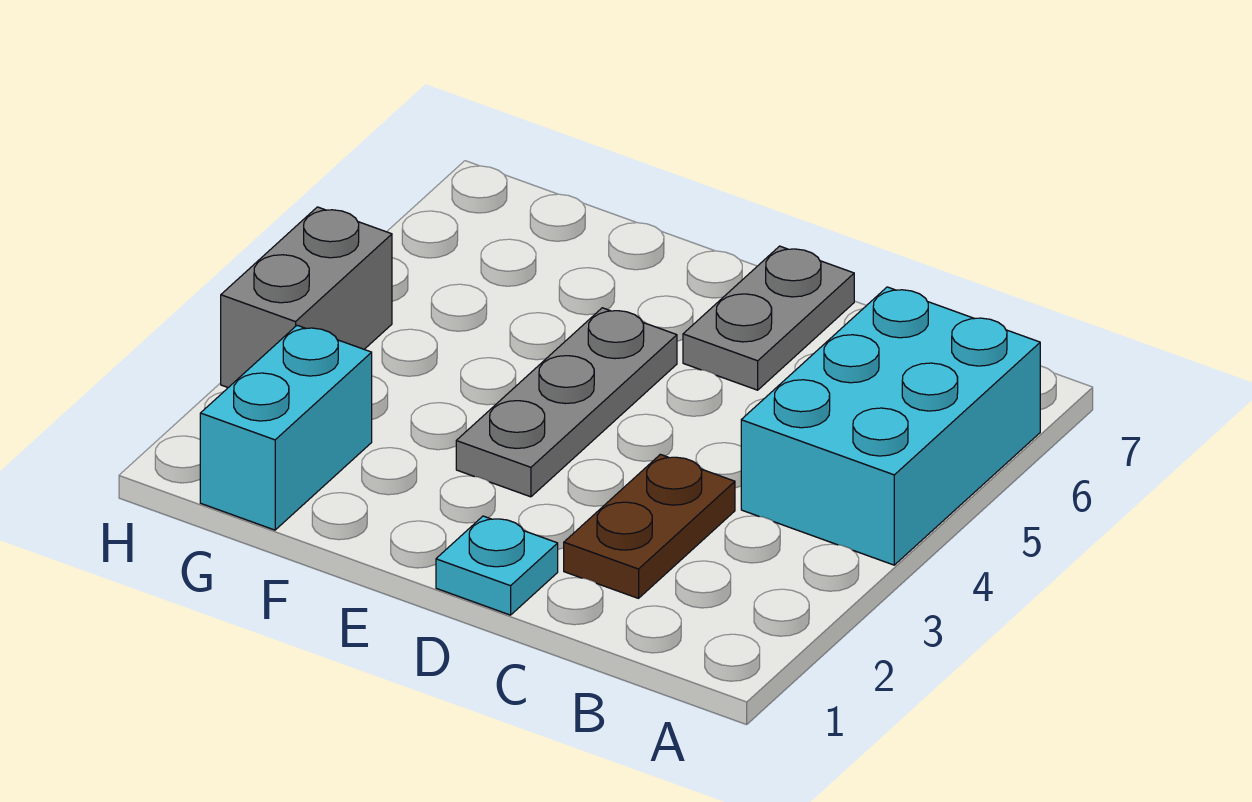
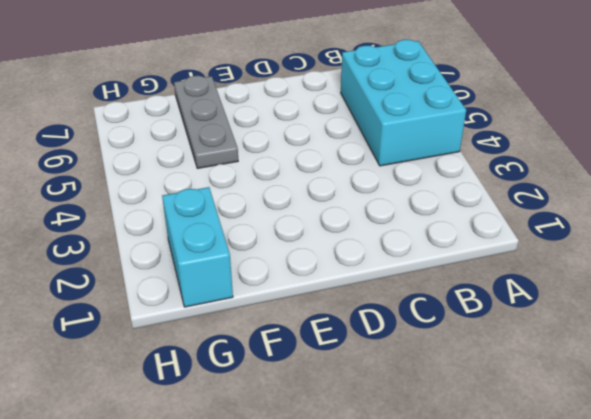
grey 1x3 plate [174,76,238,168] -> grey 1x3 plate moved to [456,308,677,497]
none -> brown 1x2 plate [564,454,735,598]
none -> cyan 1x1 plate [436,516,558,615]

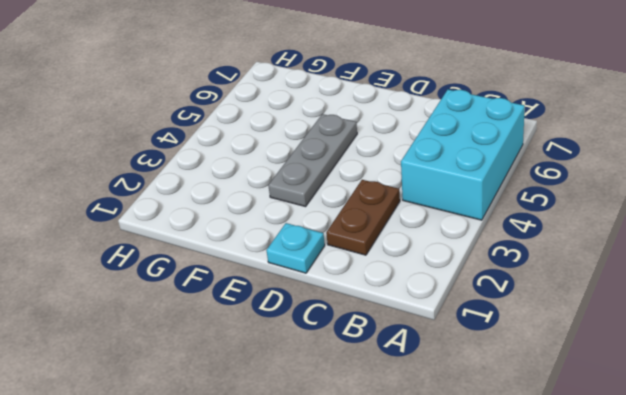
none -> grey 1x2 plate [683,246,854,390]
none -> cyan 1x2 brick [200,325,372,530]

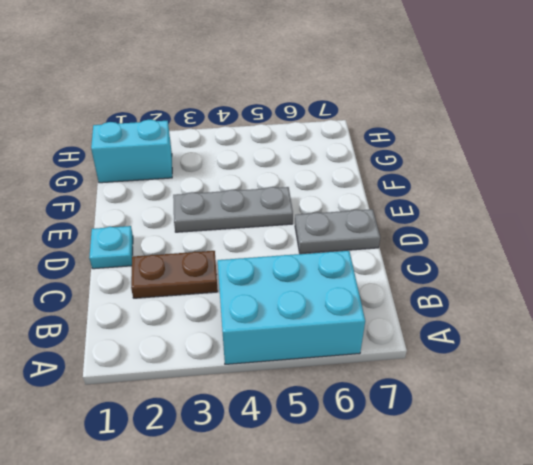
none -> grey 1x2 brick [221,207,392,388]

